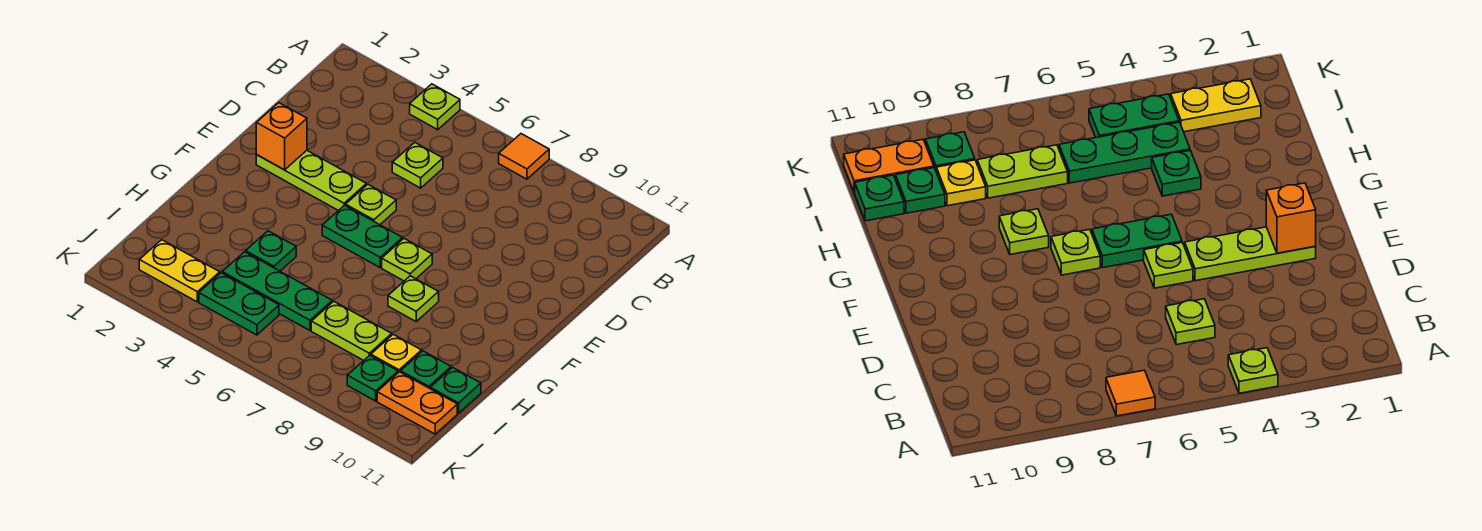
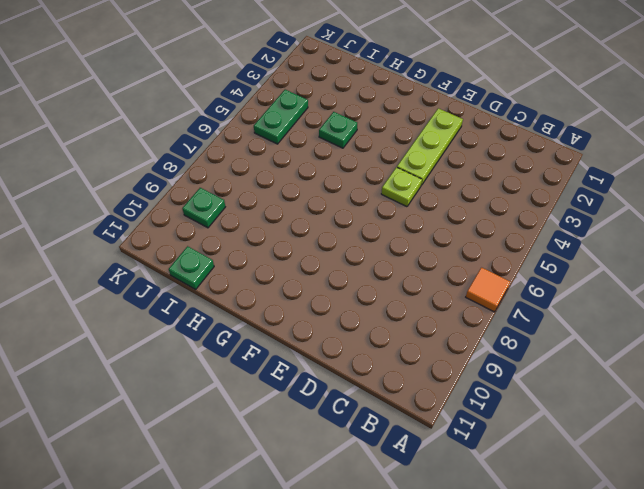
none -> lime 1x1 plate [410,84,460,130]
none -> lime 1x1 plate [392,142,443,188]
none -> green 1x2 plate [322,205,402,267]

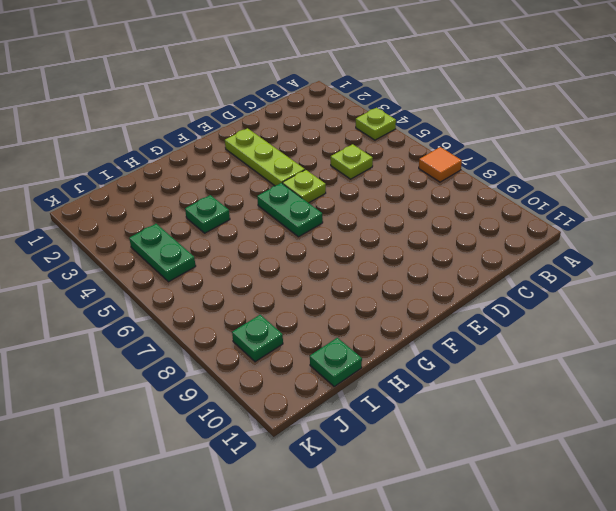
none -> lime 1x1 plate [382,239,432,281]
none -> lime 1x1 plate [388,276,439,321]
none -> green 1x3 plate [222,252,332,330]

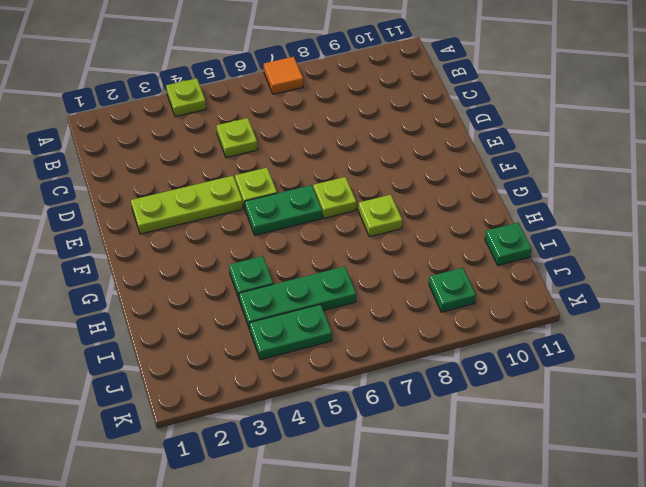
none -> lime 1x2 plate [311,301,392,361]
none -> yellow 1x1 plate [371,334,421,373]
none -> green 1x1 plate [401,351,451,388]

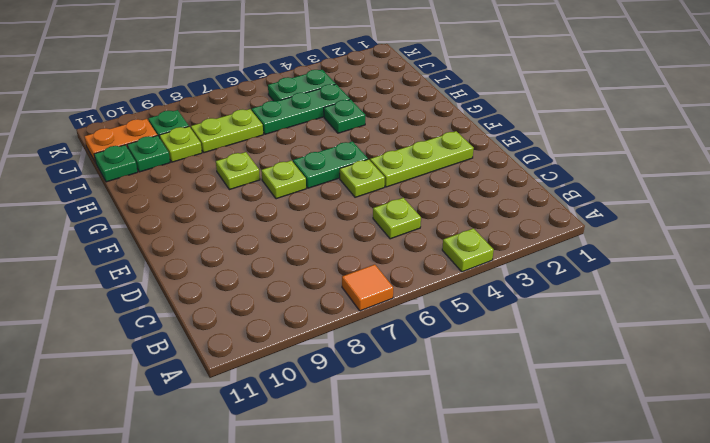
lime 1x1 plate [159,127,202,162] -> yellow 1x1 plate [371,334,421,373]
none -> yellow 1x2 plate [139,240,220,302]
none -> orange 1x1 brick [256,103,307,170]

